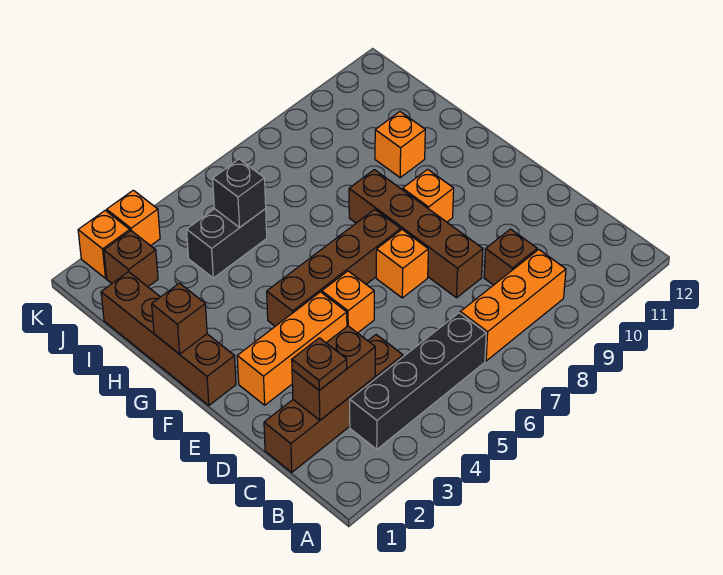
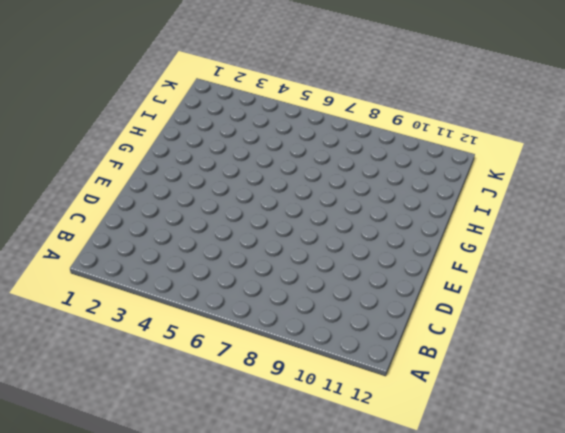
none -> black 1x4 brick [350,313,486,449]
none -> orange 1x3 brick [460,250,566,361]
none -> brown 1x4 brick [264,335,403,472]

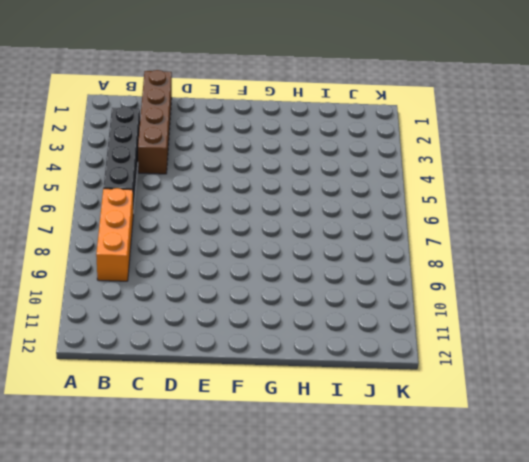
none -> brown 1x1 brick [484,229,537,285]
none -> brown 1x4 brick [349,170,483,298]
none -> orange 1x3 brick [237,292,347,405]

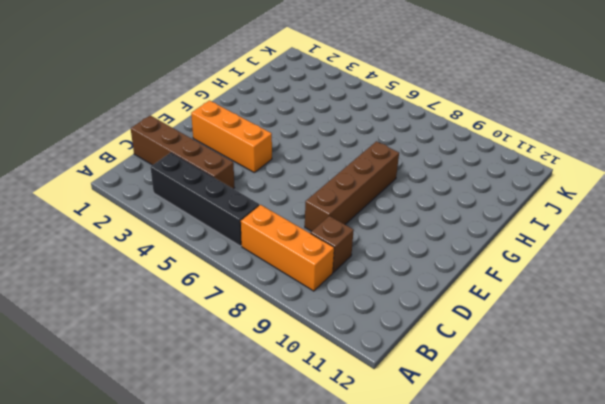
none -> orange 1x1 brick [322,271,374,333]
none -> orange 1x1 brick [376,230,428,298]
none -> brown 1x4 brick [101,272,236,405]

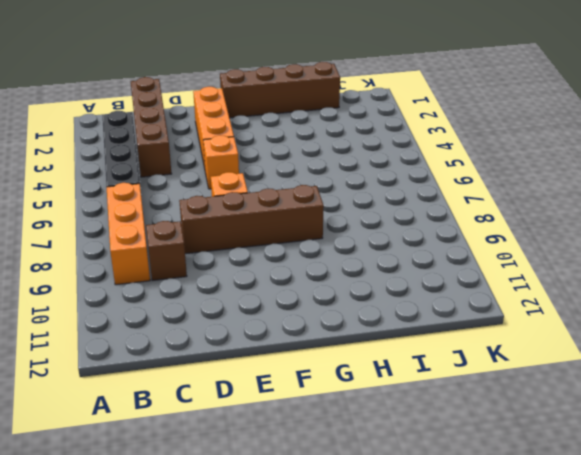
none -> brown 1x4 brick [267,209,401,326]
none -> orange 1x1 brick [403,169,454,222]
none -> orange 1x1 brick [375,112,425,178]

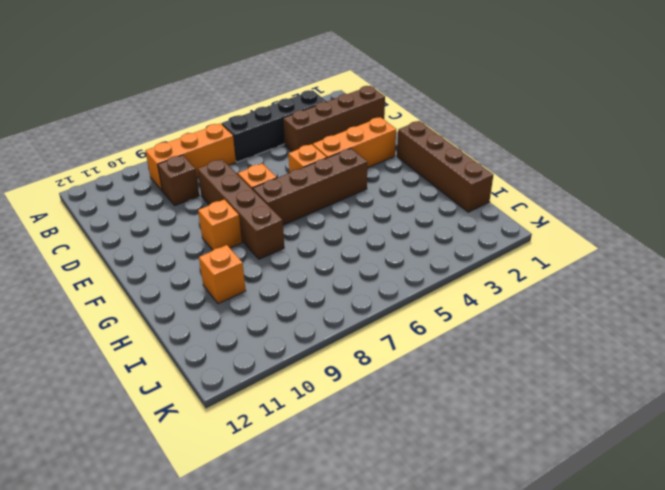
none -> black 1x2 brick [187,209,267,278]
none -> brown 1x1 brick [104,231,158,287]
none -> orange 1x1 brick [78,210,130,278]

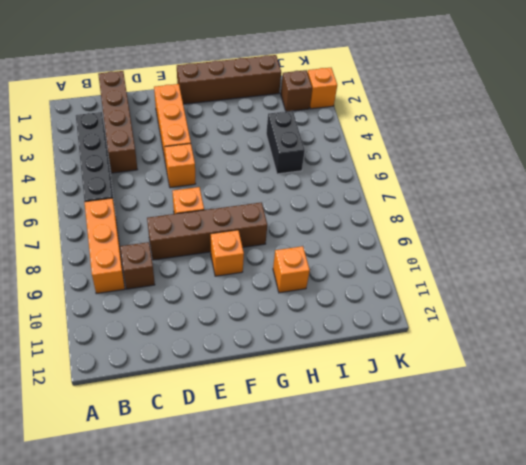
none -> brown 1x4 brick [267,209,401,326]
none -> orange 1x1 brick [107,190,160,246]
none -> brown 1x2 brick [292,326,375,420]

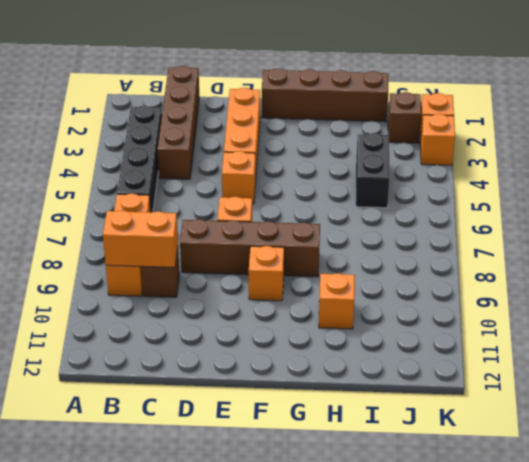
orange 1x2 brick [103,210,178,267] -> none
none -> brown 1x4 brick [267,209,401,326]
none -> brown 1x2 brick [292,326,375,420]
none -> brown 1x1 brick [152,283,207,354]

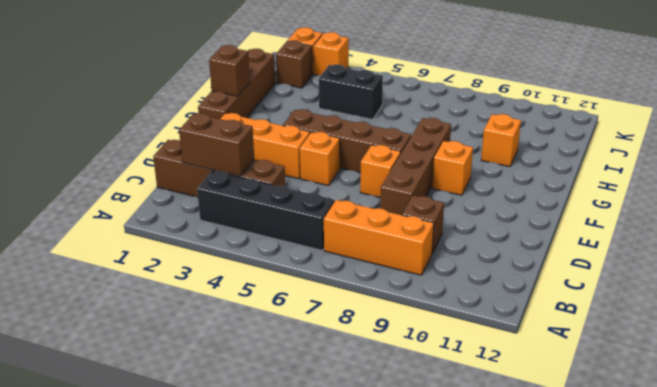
none -> black 1x1 brick [213,159,266,227]
none -> brown 1x1 plate [292,338,347,390]

